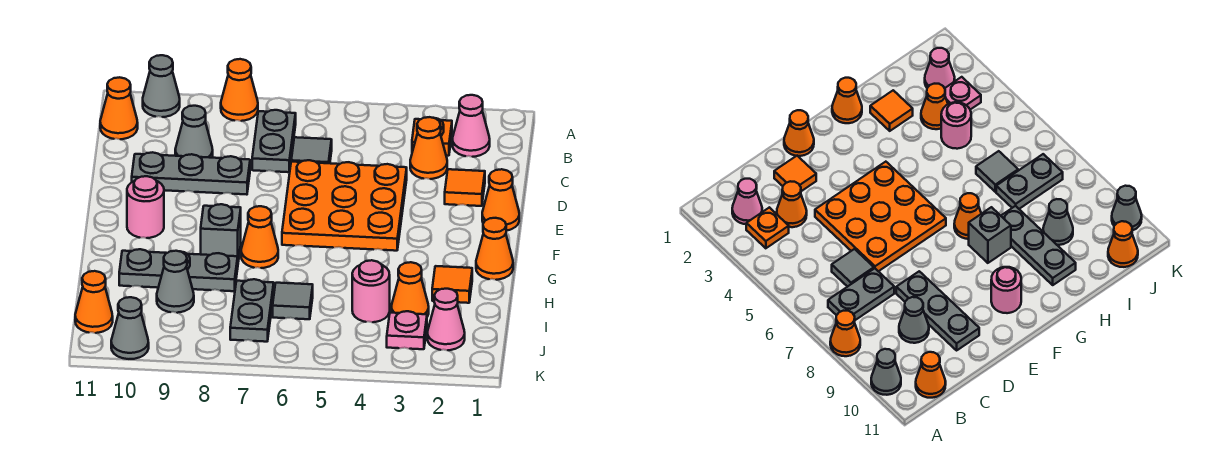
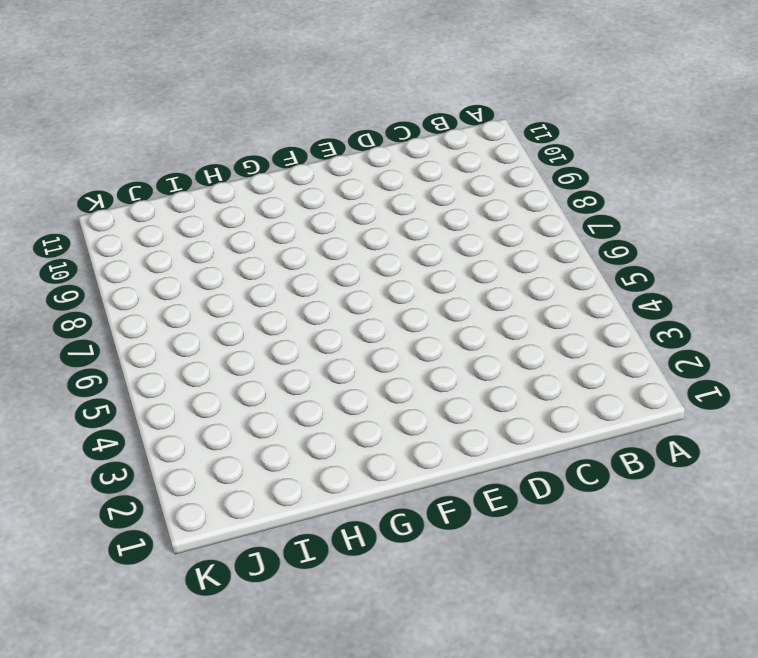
none -> orange 1x1 cone [221,59,258,121]
none -> grey 1x1 cone [143,55,180,117]
none -> pink 1x1 cone [452,95,490,157]

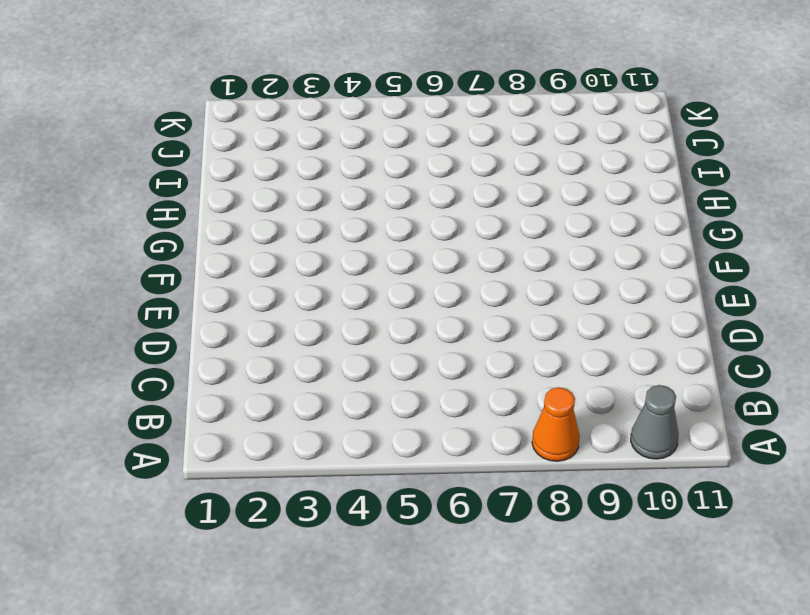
none -> pink 1x1 cone [452,95,490,157]
none -> orange 1x1 plate [412,118,452,156]
none -> grey 1x2 plate [252,110,296,172]

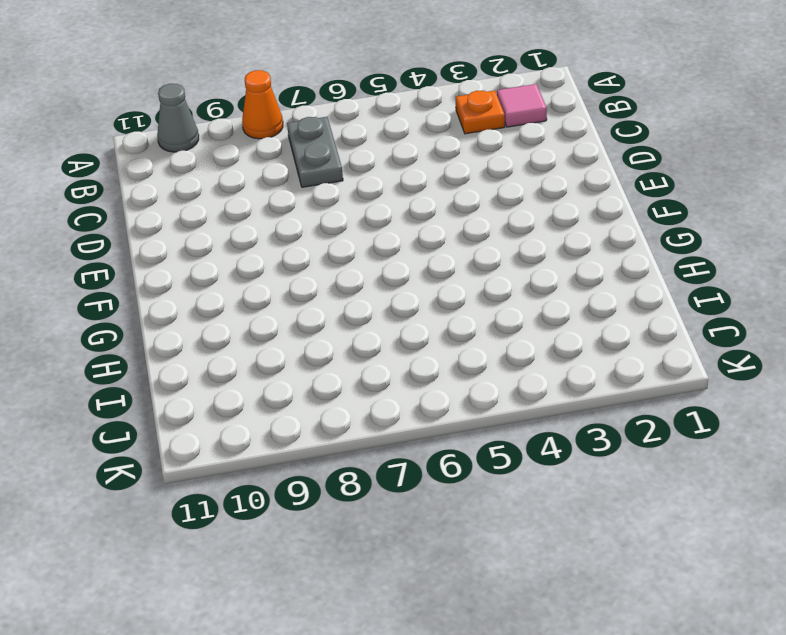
pink 1x1 tile [497,84,547,127] -> pink 1x1 cone [452,95,490,157]
none -> orange 1x1 cone [100,77,138,139]
none -> orange 1x1 cone [410,117,447,179]
none -> grey 1x1 tile [291,137,332,163]

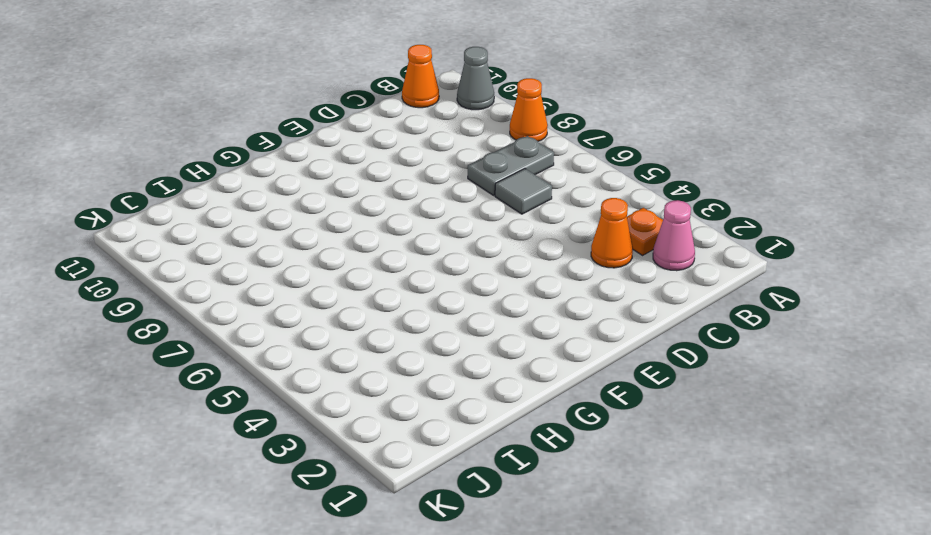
none -> grey 1x1 cone [175,106,213,158]
none -> orange 1x1 tile [445,169,485,206]
none -> orange 3x3 plate [282,160,407,251]

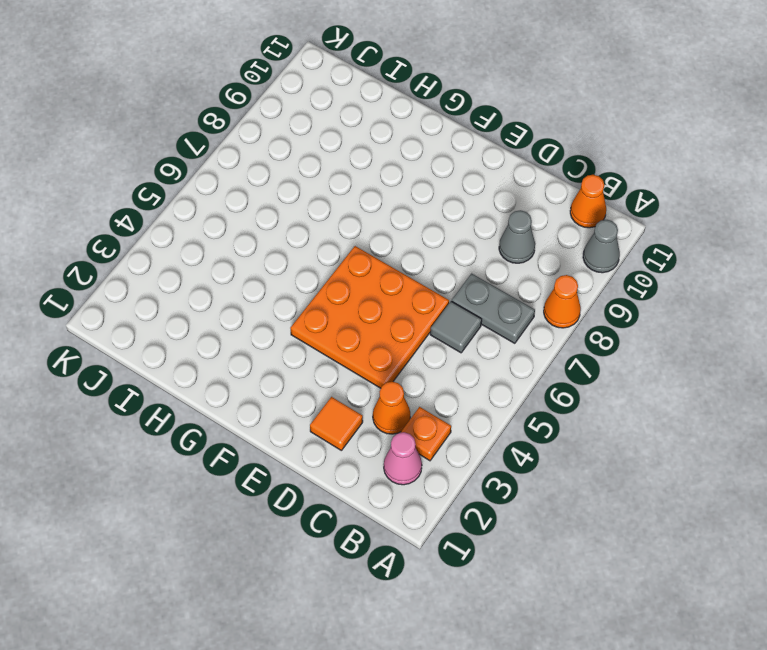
none -> grey 1x3 plate [132,152,250,195]
none -> orange 1x1 cone [482,169,519,231]
none -> pink 1x1 round brick [127,176,164,238]

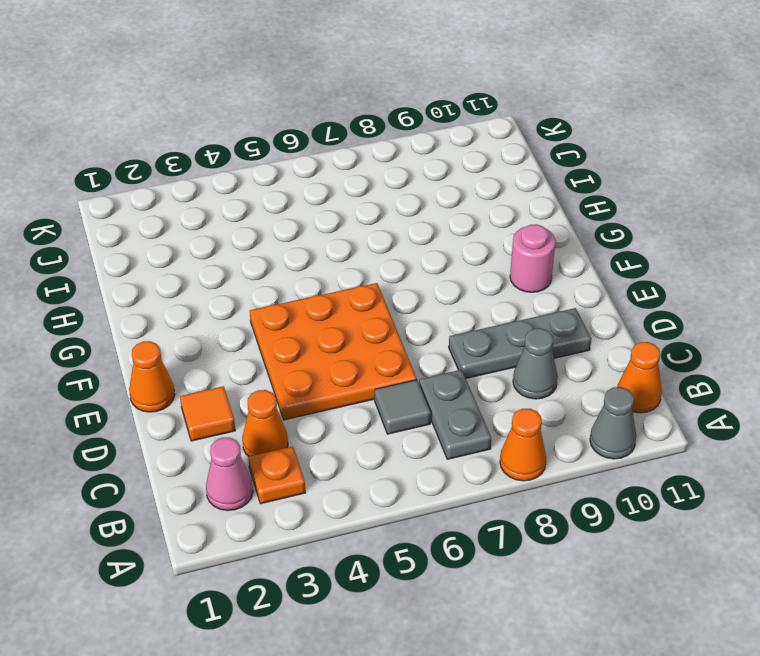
none -> orange 1x1 cone [476,218,513,280]
none -> orange 1x1 cone [241,206,278,268]
none -> grey 1x1 brick [201,204,241,262]

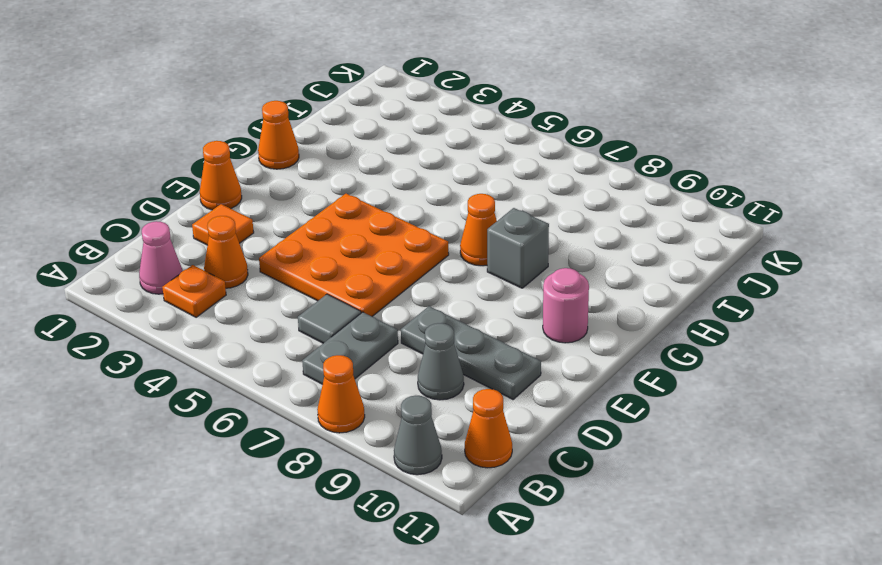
none -> orange 1x1 tile [432,266,472,303]
none -> grey 1x3 plate [119,249,238,291]
none -> orange 1x1 cone [391,262,429,317]

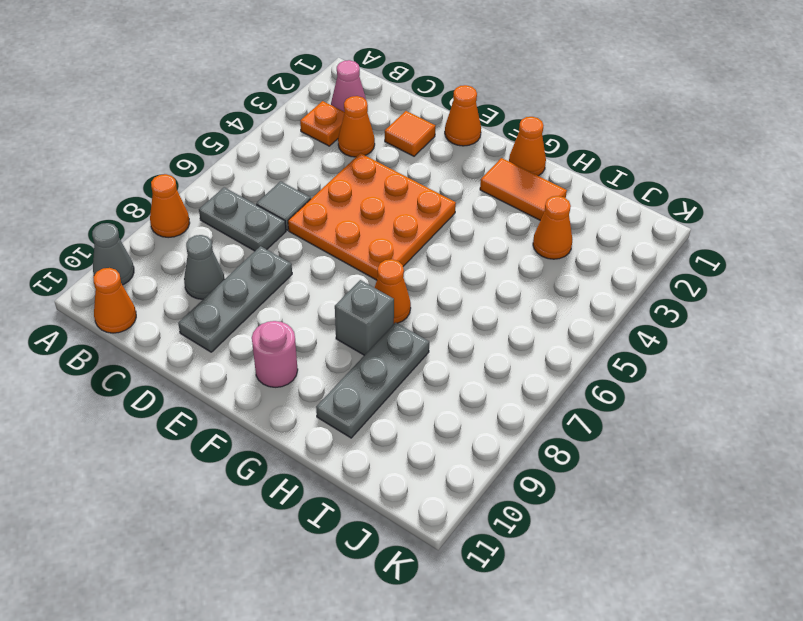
orange 1x2 tile [480,158,567,220] -> orange 1x1 tile [432,266,472,303]
none -> pink 1x1 round brick [352,260,390,322]
none -> grey 1x1 tile [273,283,313,319]
none -> grey 1x2 plate [230,279,274,342]

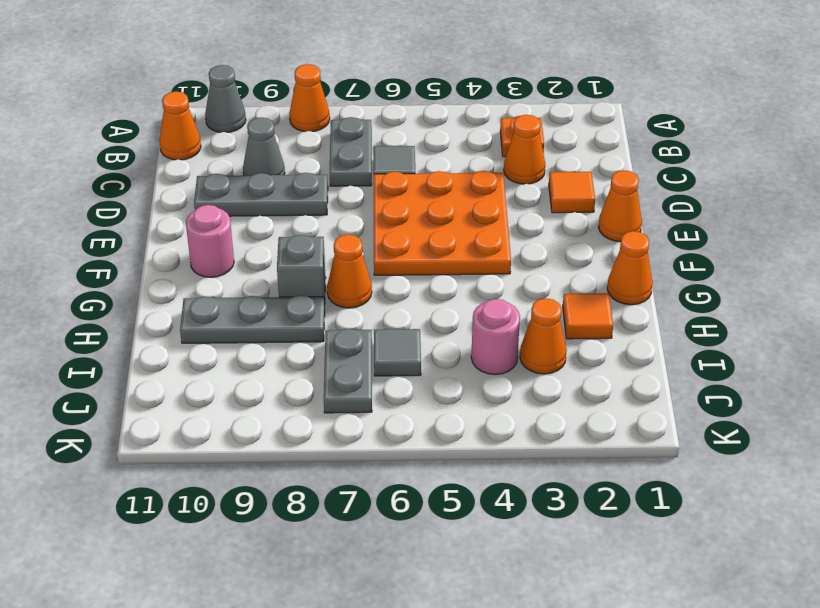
none -> pink 1x1 cone [452,95,490,157]
none -> grey 1x1 cone [157,251,194,313]
none -> pink 1x1 cone [427,289,465,350]

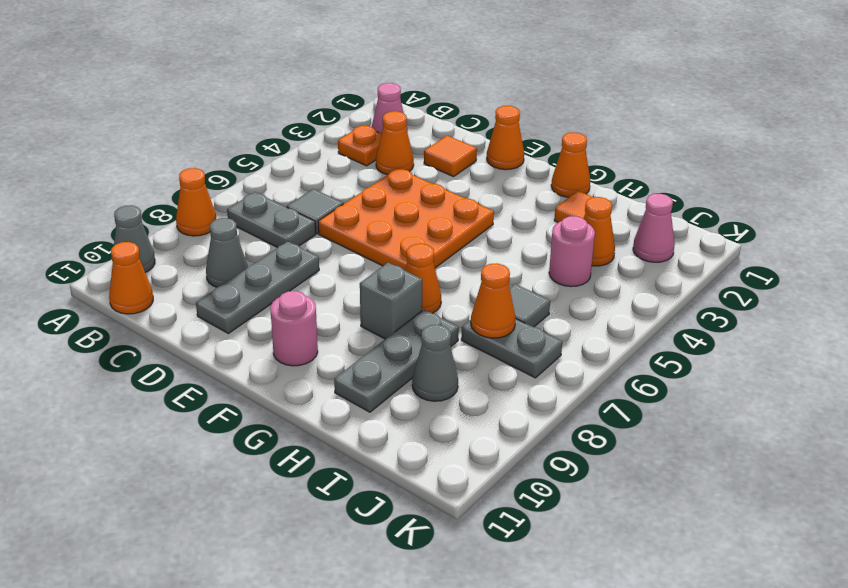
orange 1x1 cone [471,263,516,338] -> orange 1x1 cone moved to [75,271,113,333]
none -> pink 1x1 plate [387,311,427,349]
none -> grey 1x1 cone [111,297,149,359]

